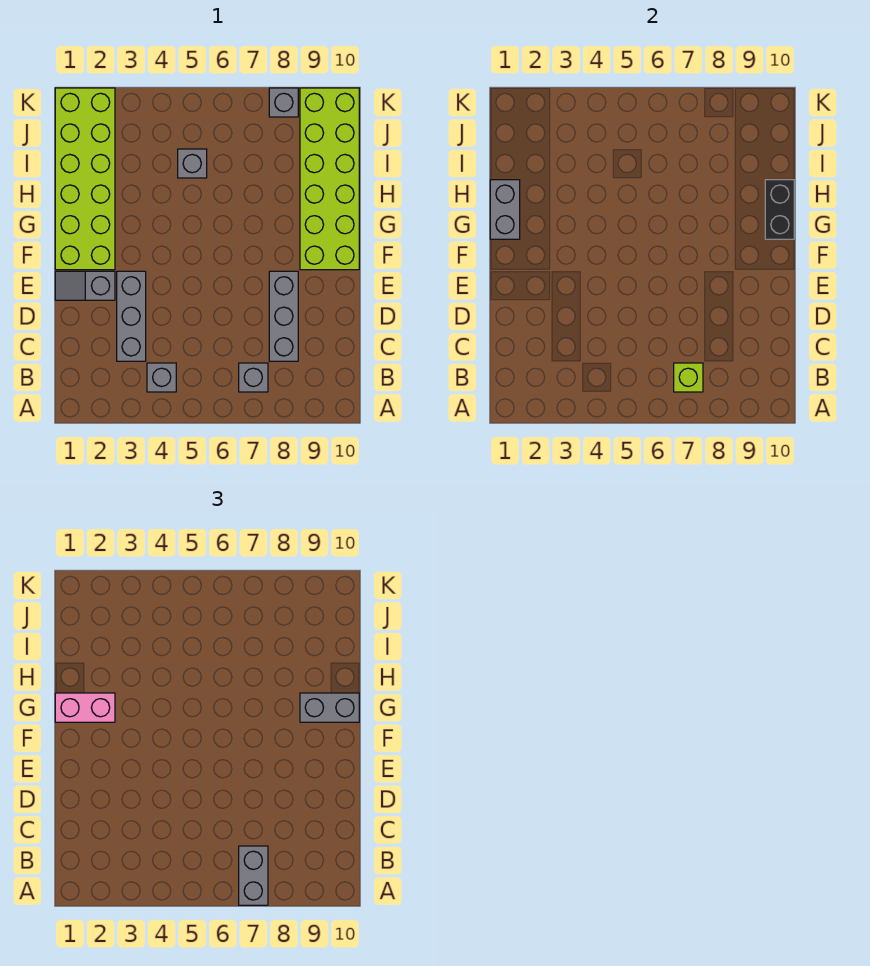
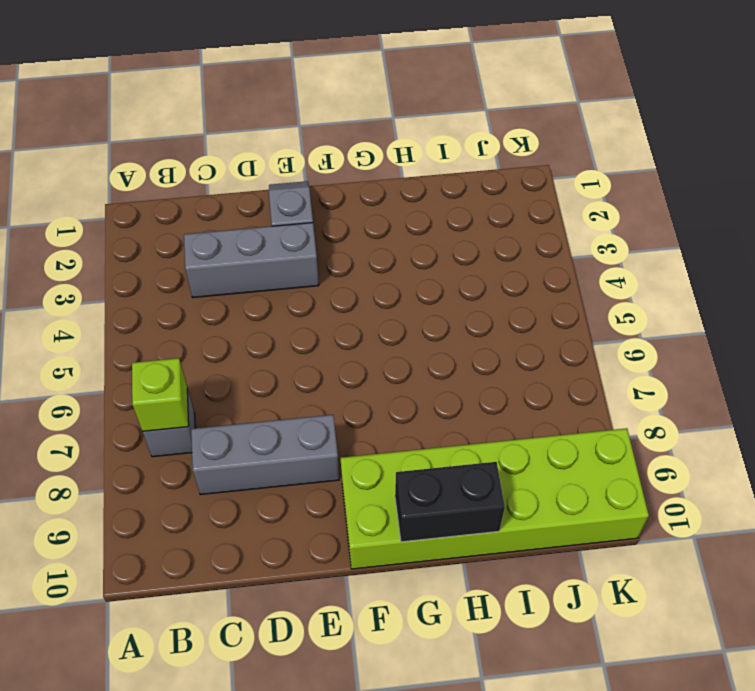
none -> grey 1x1 brick [147,363,176,392]
none -> lime 2x6 brick [55,88,115,270]
none -> grey 1x1 brick [178,149,207,178]

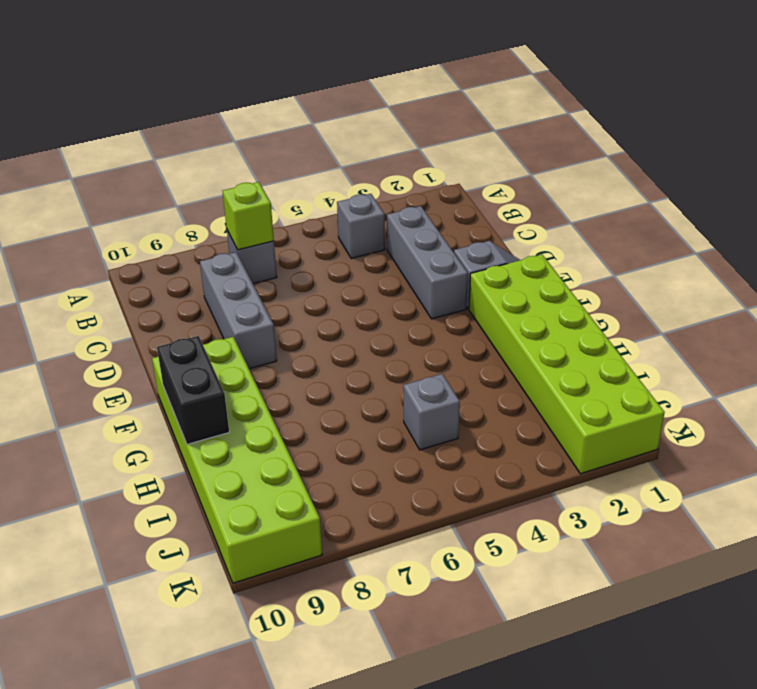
none -> grey 1x1 brick [269,88,298,117]
none -> grey 1x2 brick [490,180,520,239]
none -> grey 1x2 brick [239,846,268,905]

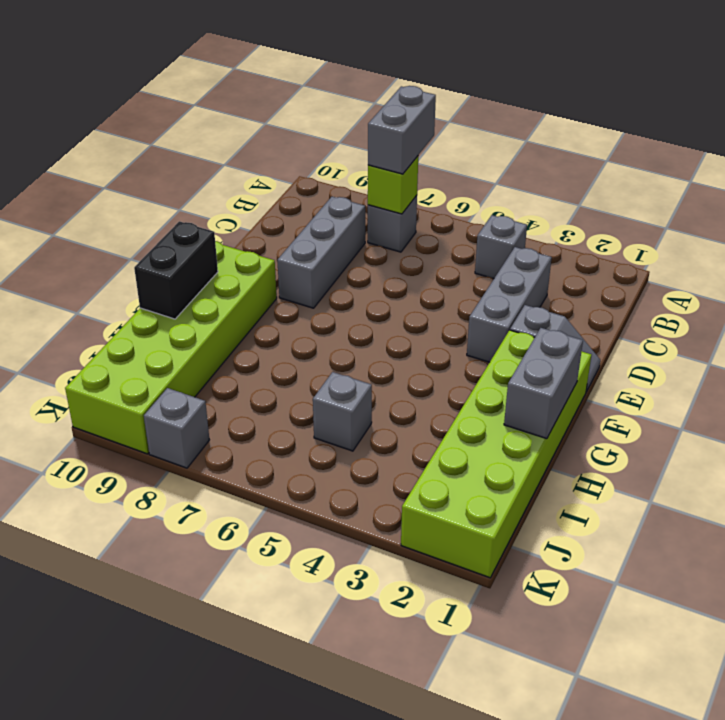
none -> pink 1x2 brick [55,693,115,722]
none -> grey 1x2 brick [300,693,359,722]

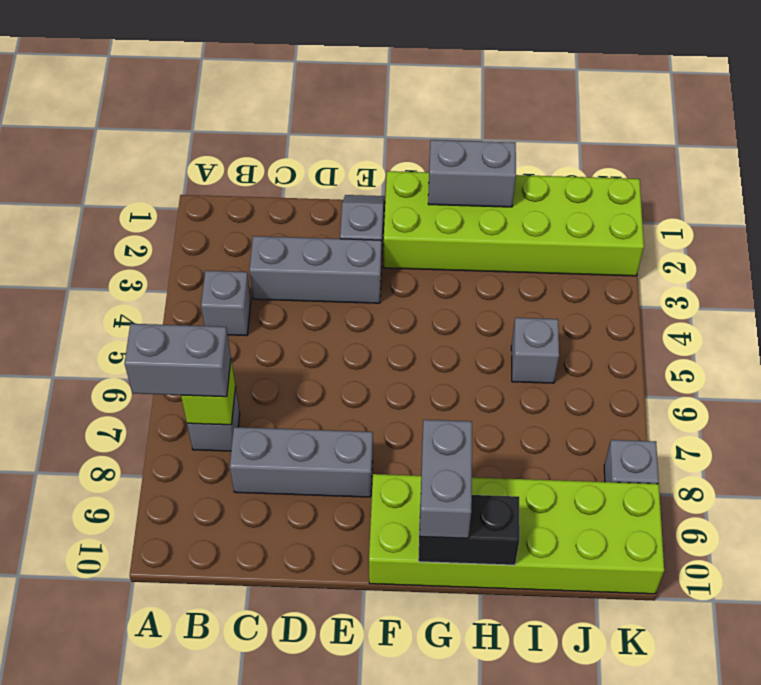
none -> pink 1x2 brick [55,693,115,722]

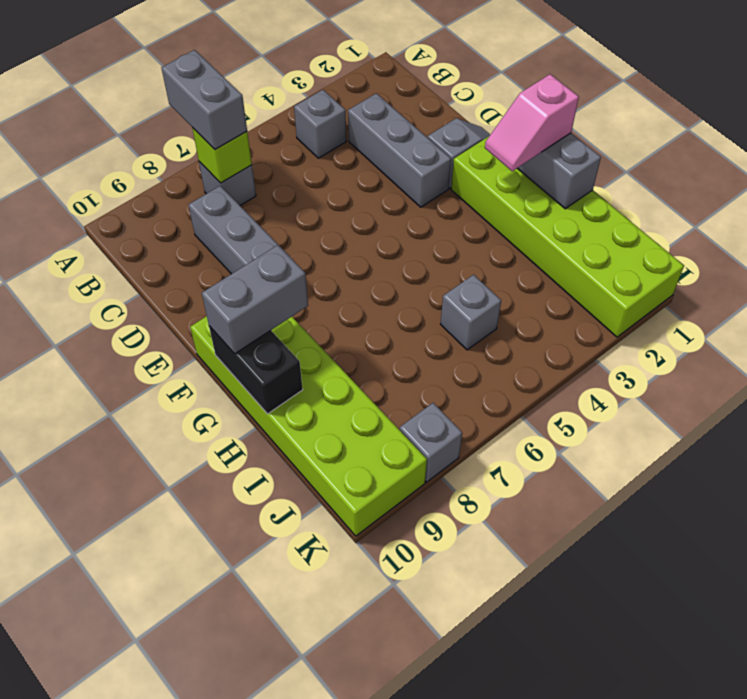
pink 1x2 slope [485,74,579,171] -> pink 1x2 brick [55,693,115,722]

